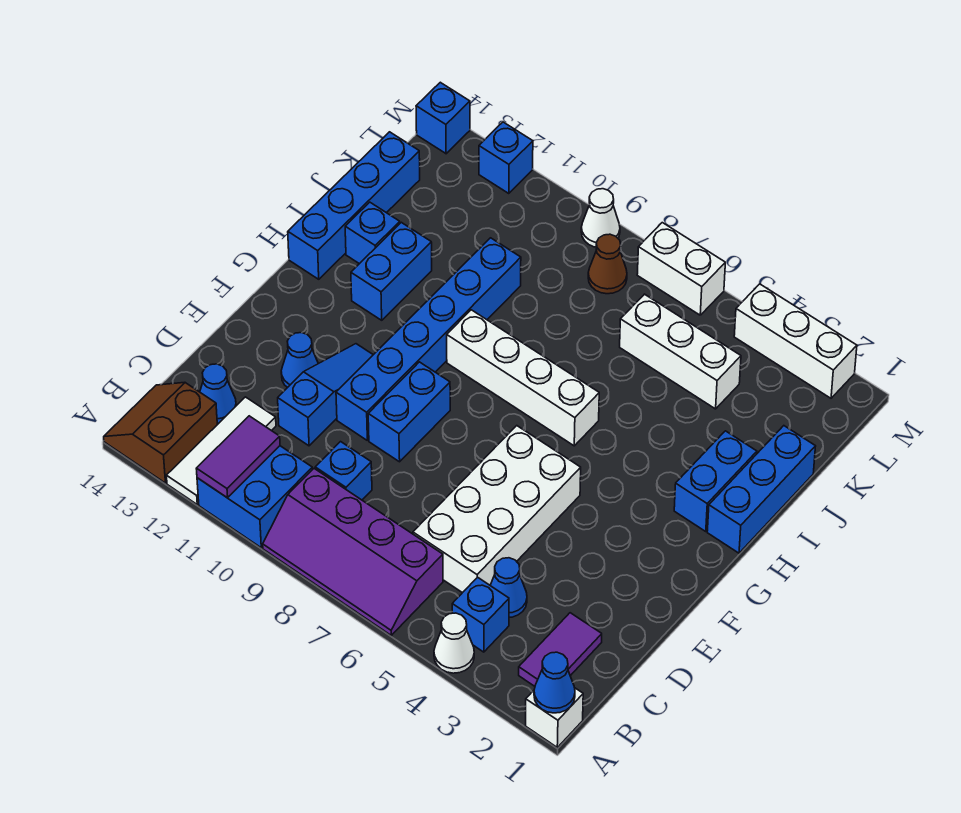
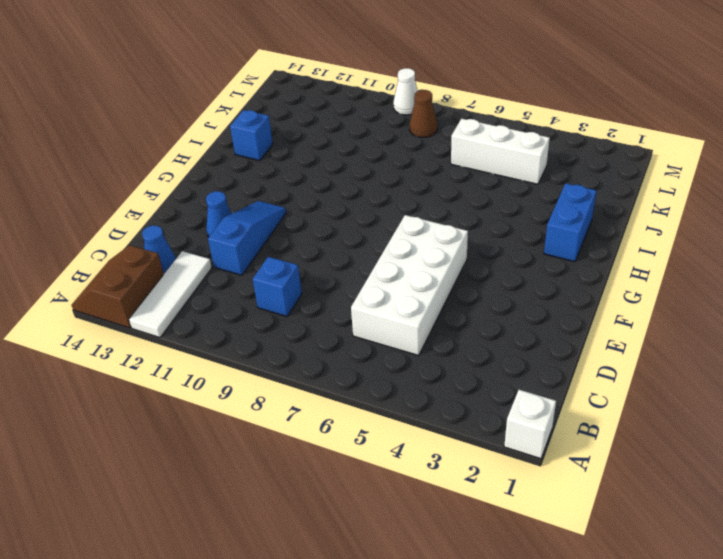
none -> white 1x1 cone [434,613,474,673]
none -> purple 2x4 slope [263,469,443,635]
none -> blue 2x2 brick [197,446,312,548]
none -> purple 1x2 tile [519,613,602,686]

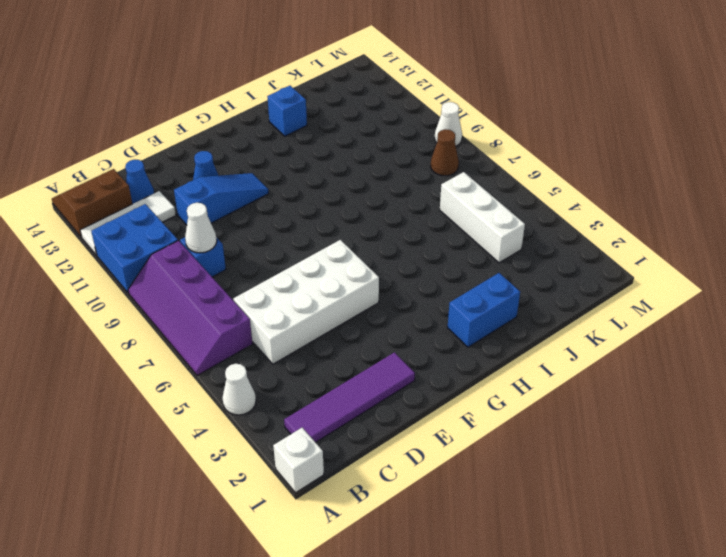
purple 1x4 tile [284,352,415,442] -> purple 1x2 tile [519,613,602,686]
white 1x1 cone [185,203,217,253] -> none
none -> blue 1x1 brick [452,577,509,652]
none -> blue 1x1 cone [490,558,527,617]
none -> blue 1x2 brick [368,362,450,462]
none -> blue 1x6 brick [336,238,521,440]

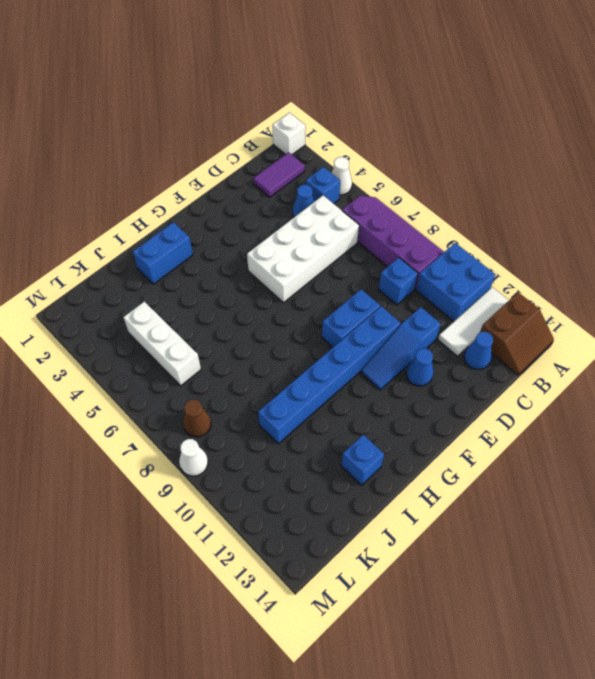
none -> blue 1x3 brick [707,426,816,553]
none -> white 1x4 brick [447,310,599,446]
none -> blue 1x2 brick [351,222,432,320]
none -> blue 1x4 brick [288,132,420,279]

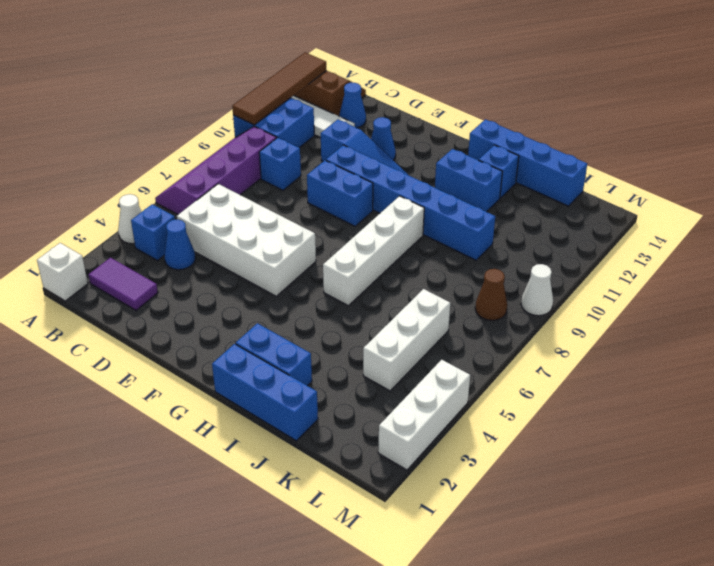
brown 1x4 tile [232,52,326,125] -> purple 1x2 tile [196,416,280,498]
none -> white 1x2 brick [637,223,725,315]
none -> blue 1x1 brick [479,122,533,194]
none -> blue 1x1 brick [416,82,470,154]
none -> blue 1x1 cone [534,652,575,713]

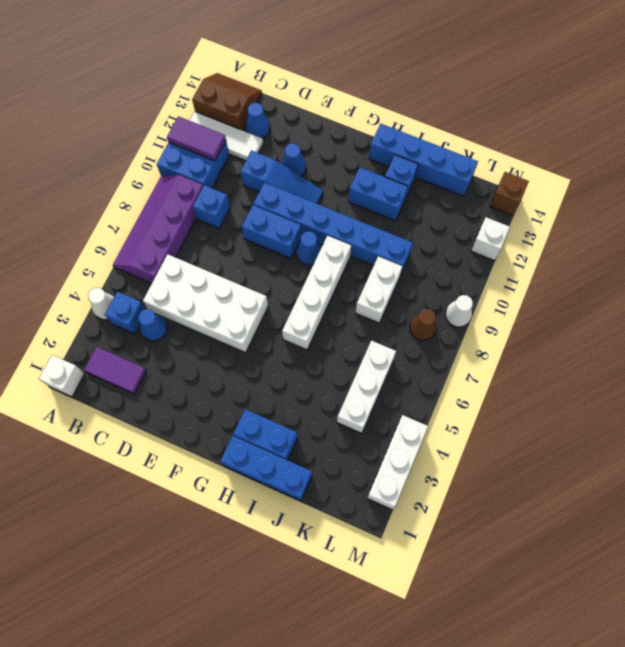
blue 1x1 cone [297,231,321,265] -> blue 1x1 cone moved to [534,652,575,713]
white 1x2 brick [356,256,402,323] -> white 1x2 brick moved to [637,223,725,315]
white 1x1 brick [471,217,510,261] -> blue 1x1 brick [479,122,533,194]
brown 1x1 brick [490,172,529,216] -> blue 1x1 brick [416,82,470,154]

